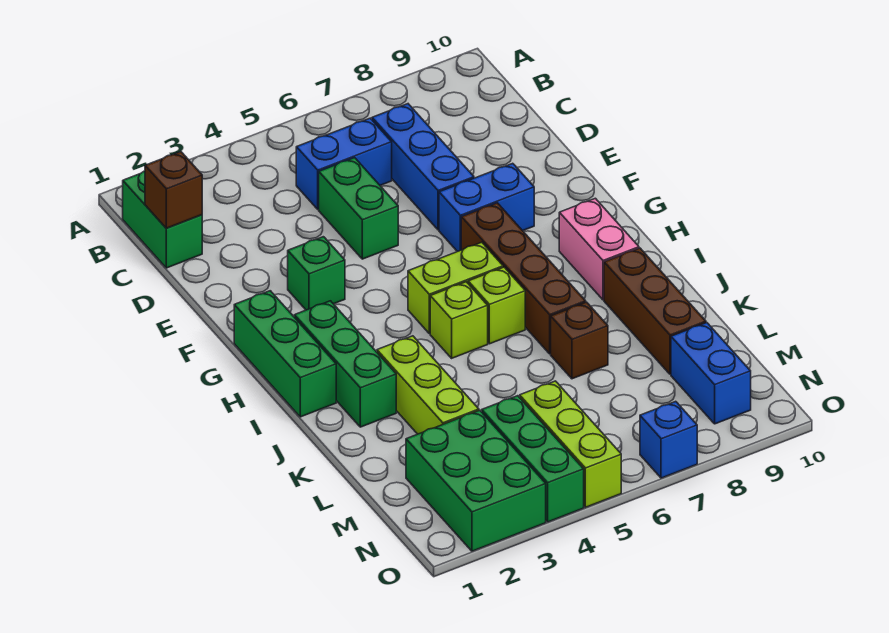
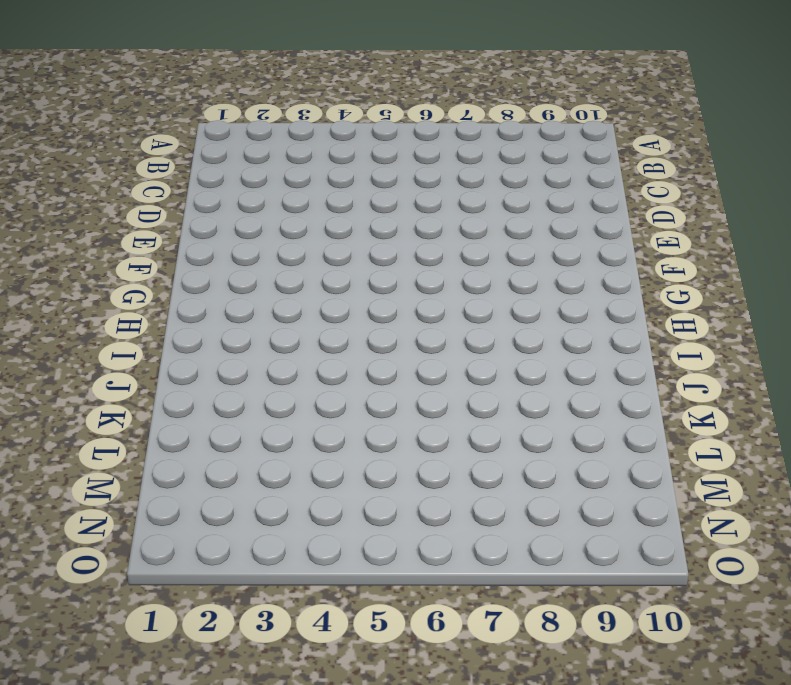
none -> green 1x2 brick [123,171,202,268]
none -> blue 1x2 brick [296,118,392,209]
none -> blue 1x3 brick [372,104,474,230]

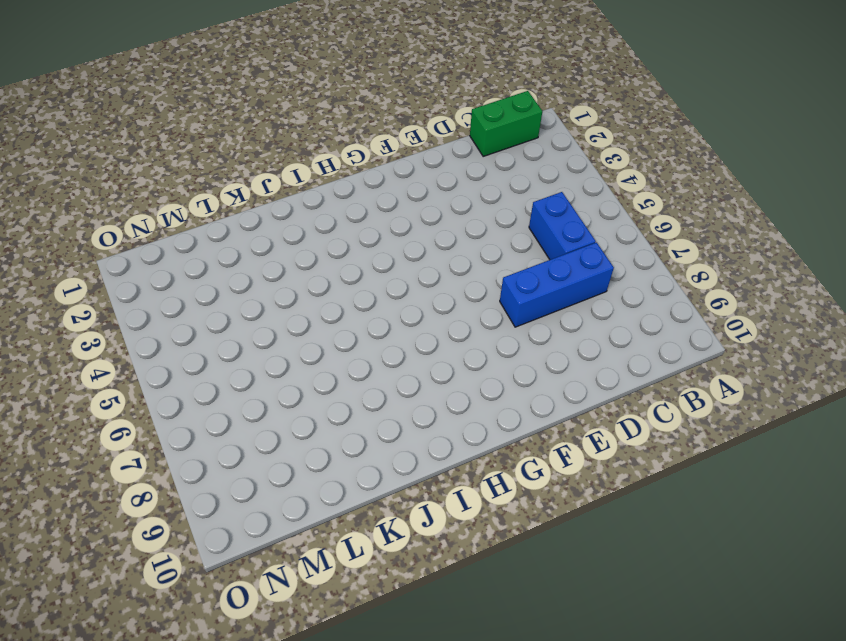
none -> green 1x2 brick [319,158,398,259]
none -> green 1x1 brick [288,237,345,310]
none -> blue 1x2 brick [439,163,534,252]

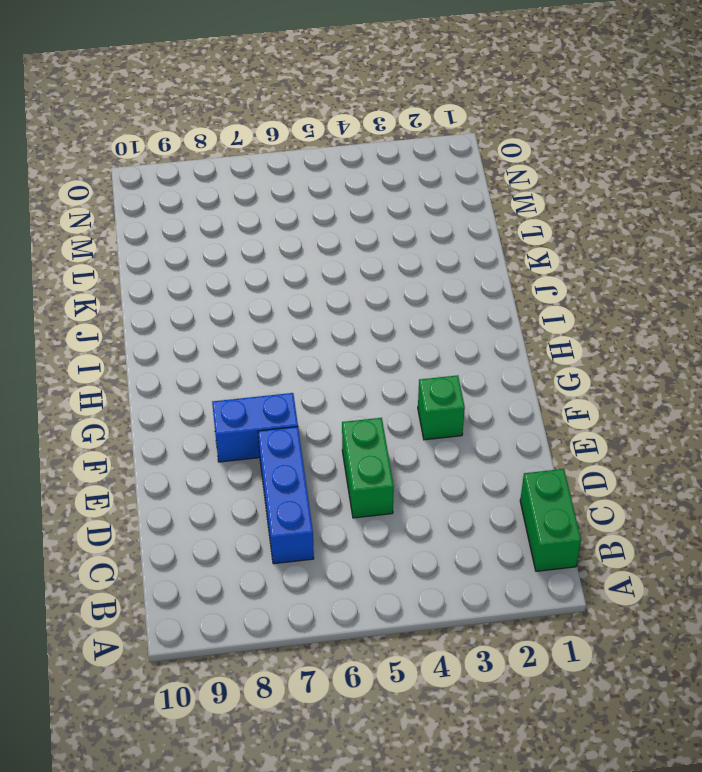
none -> blue 1x2 brick [296,118,392,209]
none -> green 1x3 brick [234,291,336,417]
none -> brown 1x4 brick [461,203,586,354]

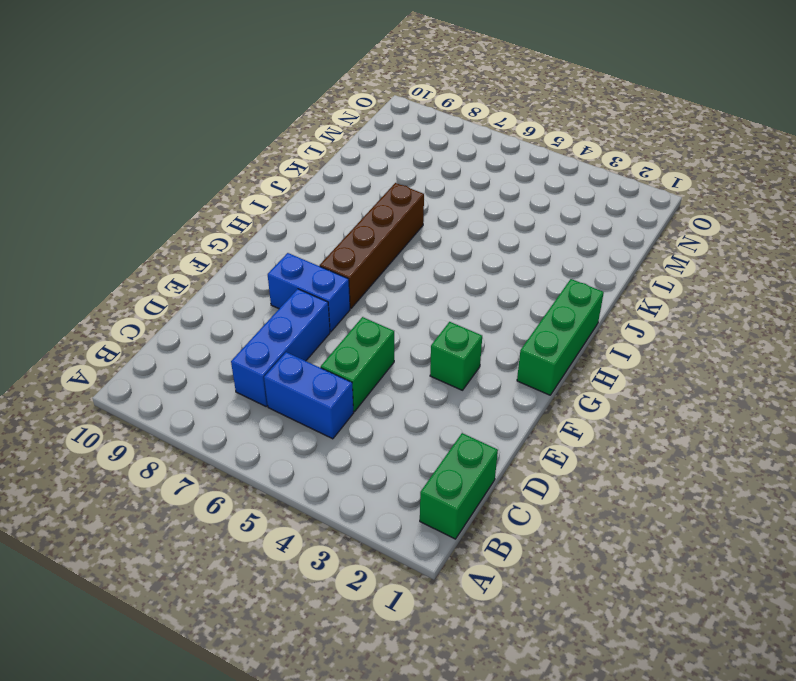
none -> green 1x3 brick [294,301,396,427]
none -> lime 1x2 brick [408,242,503,334]
none -> pink 1x2 brick [559,198,639,300]

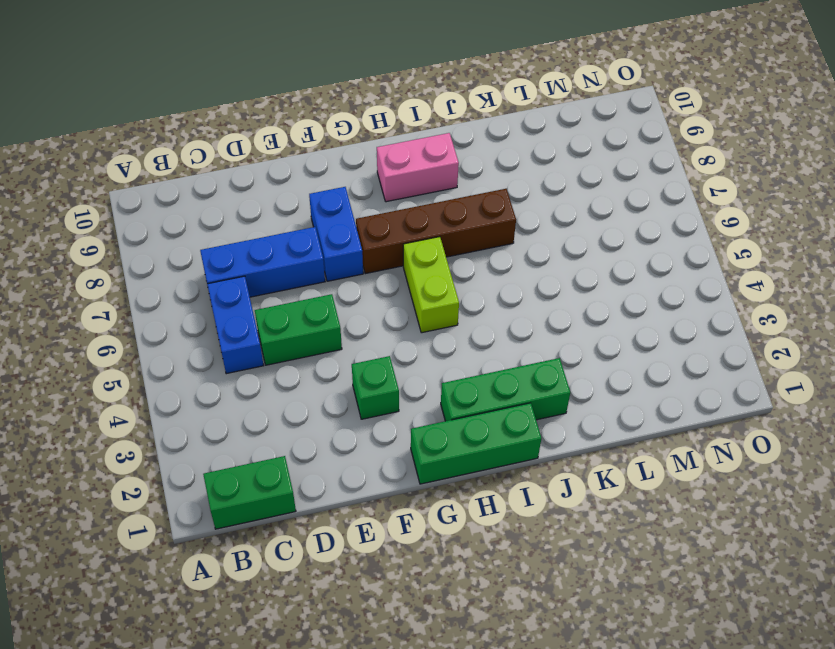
none -> lime 1x1 brick [430,282,488,358]
none -> lime 1x1 brick [468,267,525,344]
none -> lime 1x3 brick [377,336,479,434]

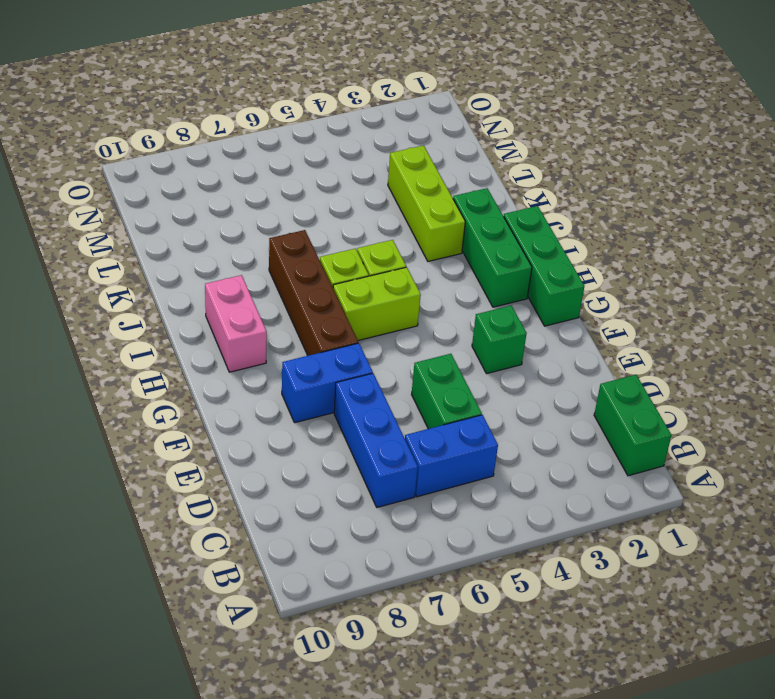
none -> brown 1x3 brick [604,248,706,374]
none -> brown 1x1 brick [551,302,608,379]
none -> green 2x3 brick [406,410,546,551]

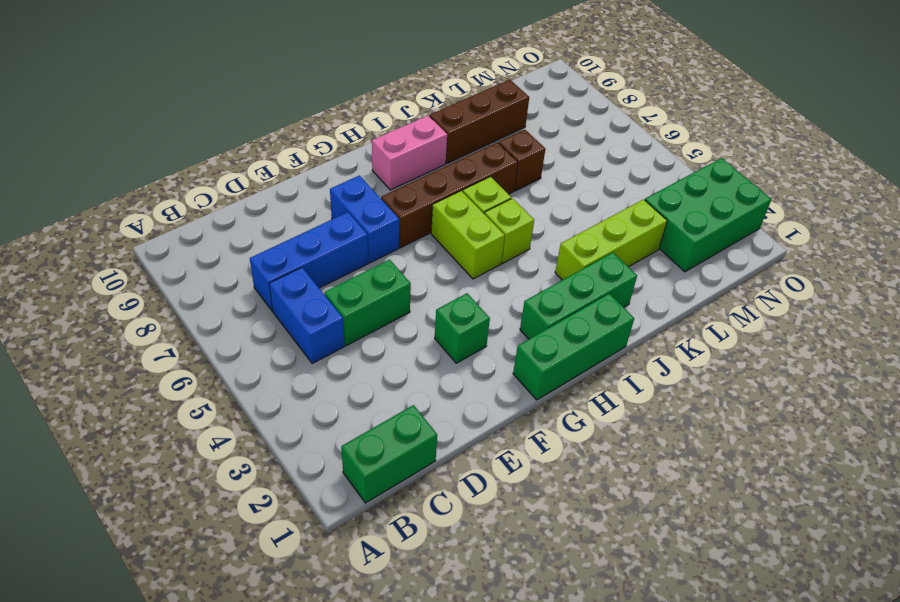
none -> green 1x3 brick [482,396,584,522]
none -> lime 1x3 brick [520,381,621,507]
none -> blue 1x2 brick [671,323,751,424]

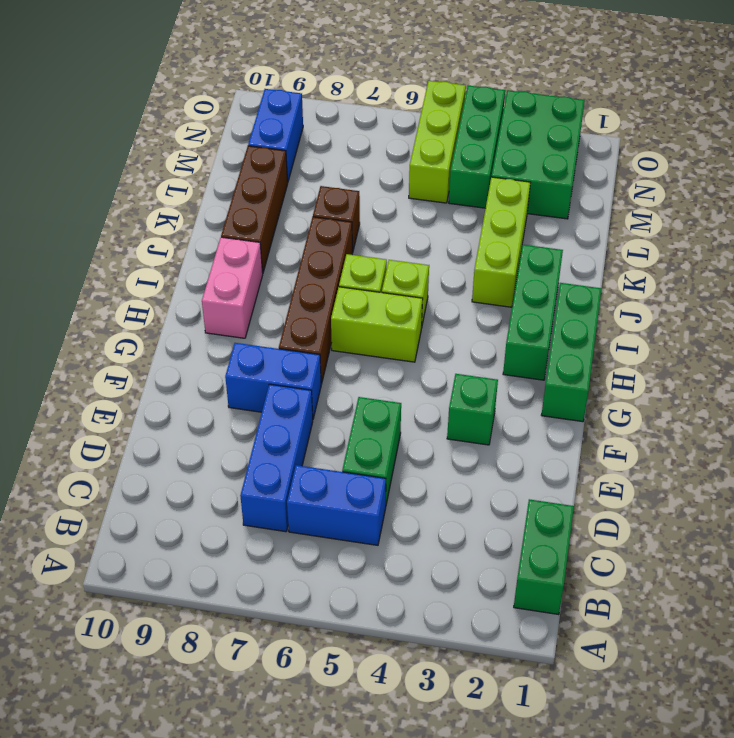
none -> blue 1x1 brick [640,401,697,478]
none -> brown 1x1 brick [145,152,202,228]

